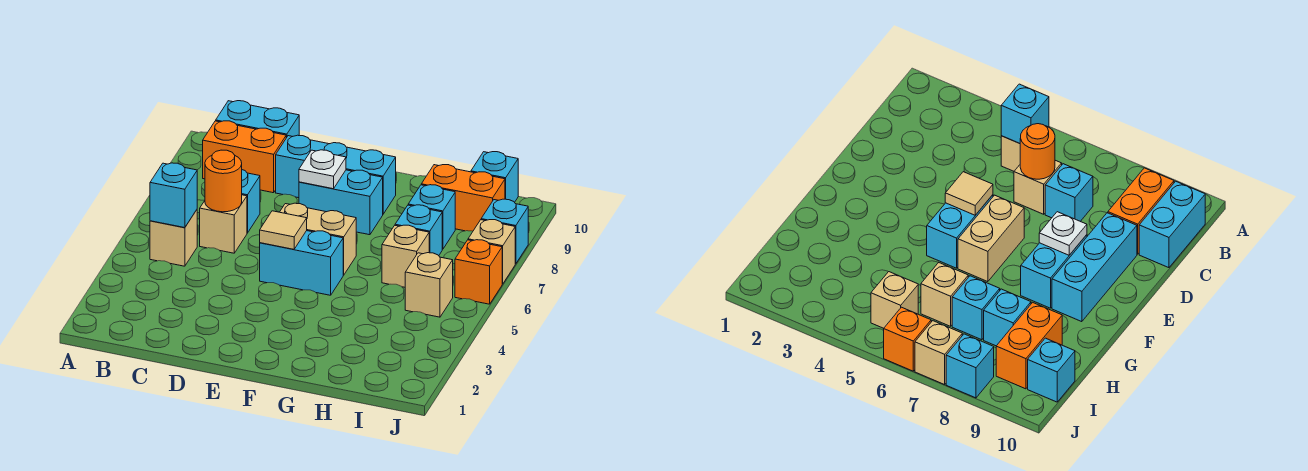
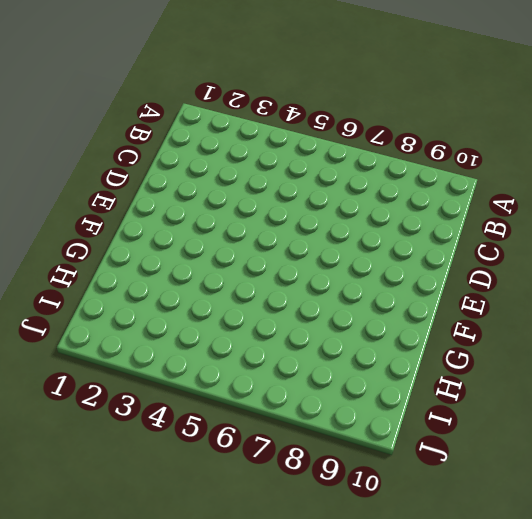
none -> tan 1x1 brick [150,210,197,266]
none -> orange 1x2 brick [203,121,286,193]
none -> cyan 1x2 brick [216,101,299,138]

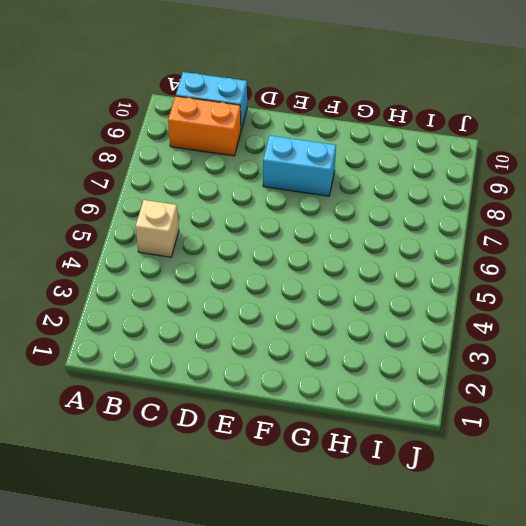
none -> tan 1x1 brick [200,195,247,253]
none -> cyan 1x1 brick [242,170,260,233]
none -> cyan 1x3 brick [276,135,396,214]

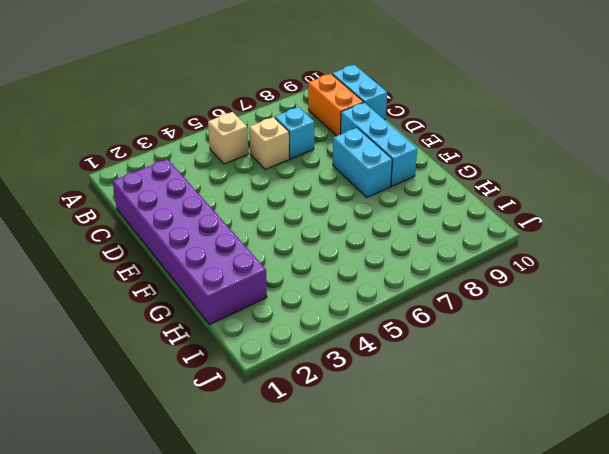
purple 2x6 brick [113,159,267,325] -> none
none -> cyan 1x2 brick [260,231,343,295]
none -> tan 1x2 brick [280,203,356,275]
none -> tan 1x1 brick [382,225,429,287]

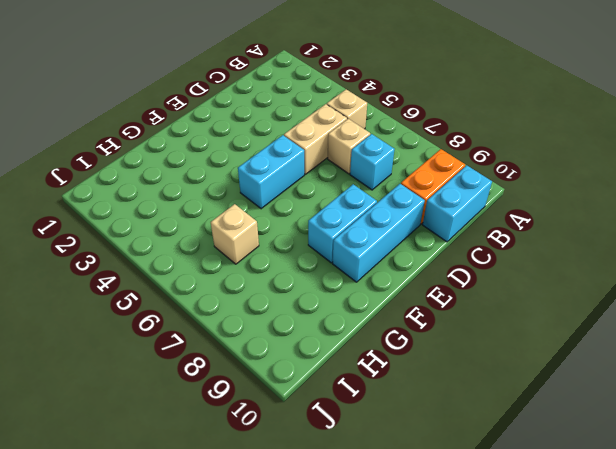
tan 1x2 brick [284,104,347,174] -> tan 1x2 brick moved to [280,203,356,275]
none -> cyan 1x1 brick [395,205,442,256]
none -> cyan 1x1 brick [408,185,455,249]
none -> orange 1x2 brick [421,165,505,231]

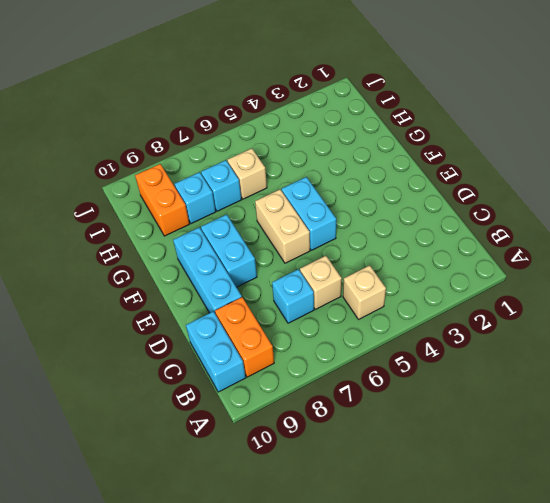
none -> tan 1x1 brick [405,253,453,317]
none -> cyan 1x1 brick [471,152,518,202]
none -> orange 1x1 brick [455,240,502,304]

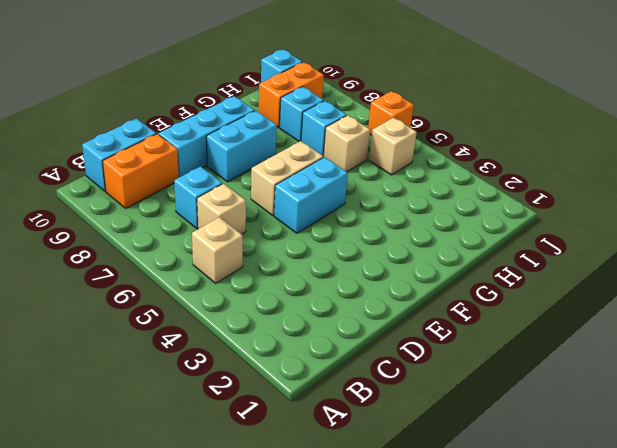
none -> tan 1x1 brick [468,220,515,284]
none -> cyan 1x1 brick [481,199,528,264]
none -> cyan 1x1 brick [150,163,197,228]

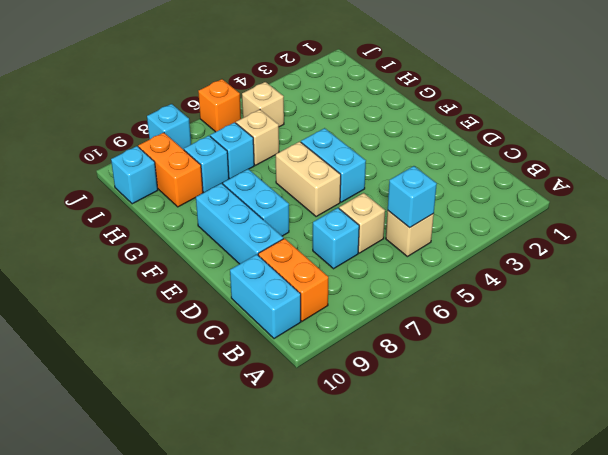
none -> tan 1x1 brick [468,220,515,284]
none -> orange 1x1 round brick [205,150,242,212]
none -> tan 1x1 tile [260,211,307,249]

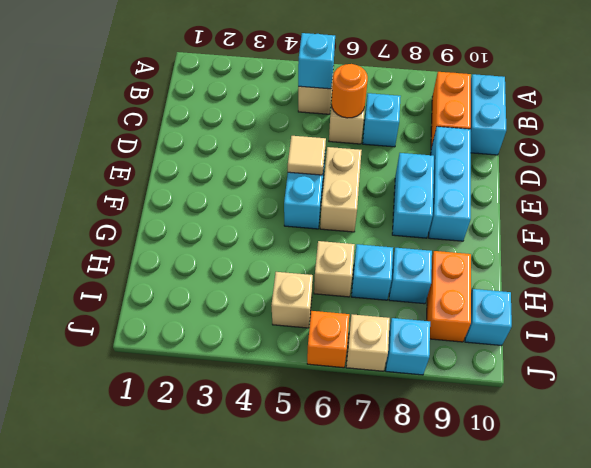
none -> white 1x1 plate [299,150,346,189]

